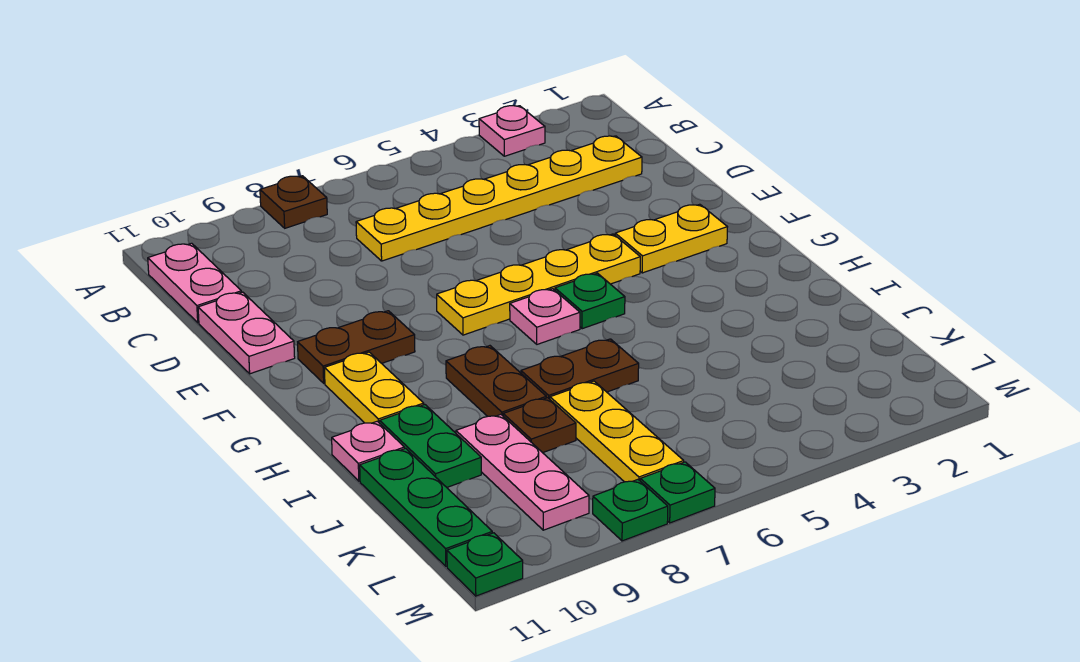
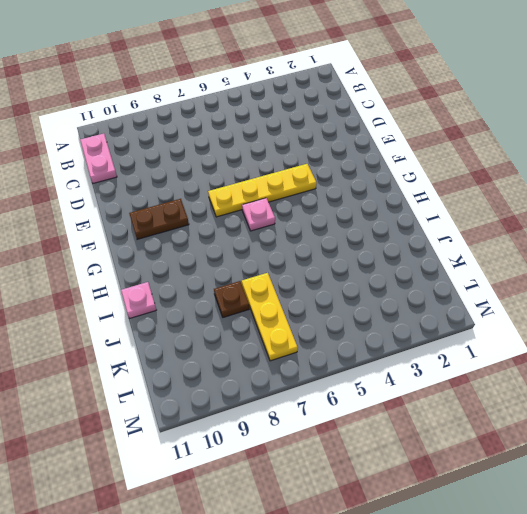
none -> pink 1x1 plate [479,106,545,156]
none -> brown 1x1 plate [260,176,327,228]
none -> yellow 1x6 plate [356,136,642,261]

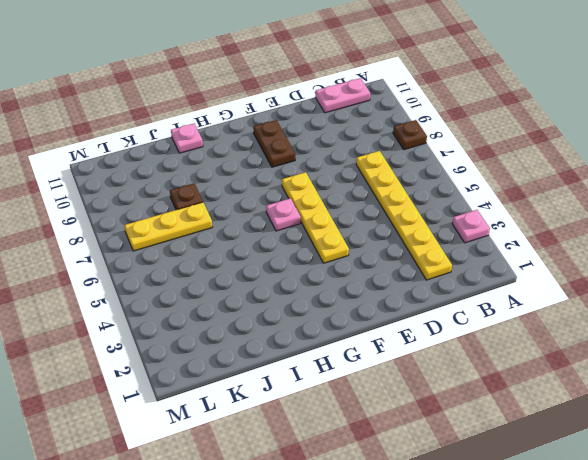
none -> pink 1x2 plate [198,292,295,374]
none -> yellow 1x2 plate [615,204,727,273]
none -> green 1x1 plate [555,273,625,329]

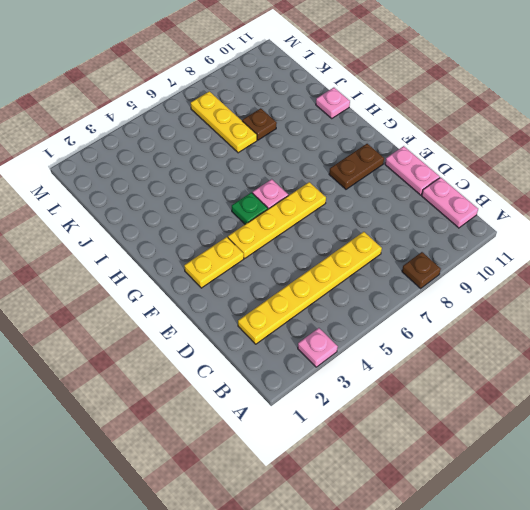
none -> yellow 1x2 plate [324,352,424,423]
none -> brown 1x2 plate [446,346,546,416]
none -> brown 1x2 plate [521,339,639,399]

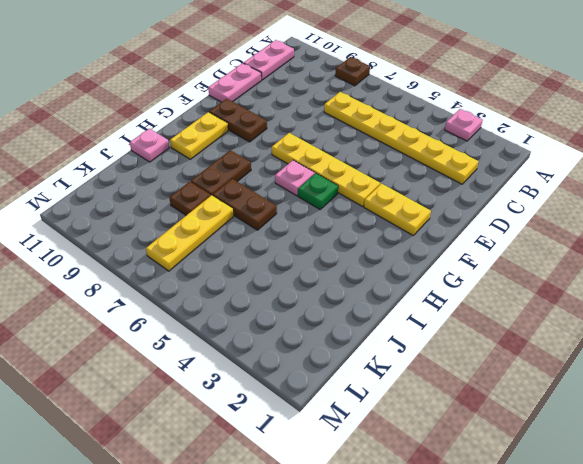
none -> green 1x2 plate [380,405,481,487]
none -> pink 1x3 plate [456,414,589,530]
none -> green 1x3 plate [360,448,492,566]

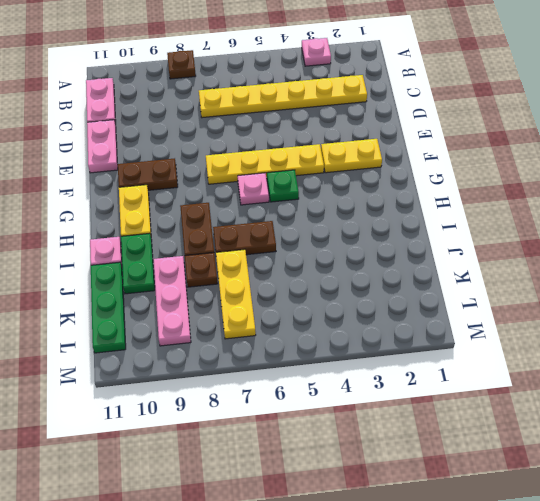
none -> green 1x1 plate [640,462,715,523]
none -> green 1x1 plate [593,480,668,541]
none -> green 1x1 plate [447,533,523,596]

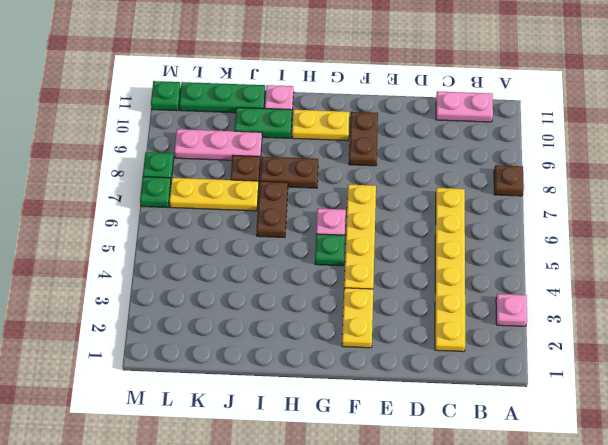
none -> pink 1x2 plate [198,292,295,374]

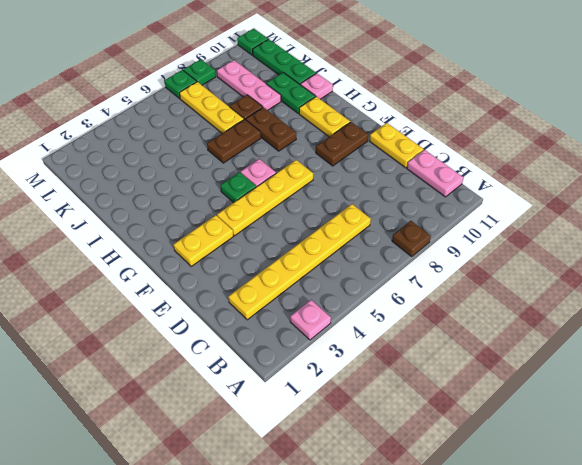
yellow 1x2 plate [370,123,424,168] -> pink 1x2 plate [198,292,295,374]

